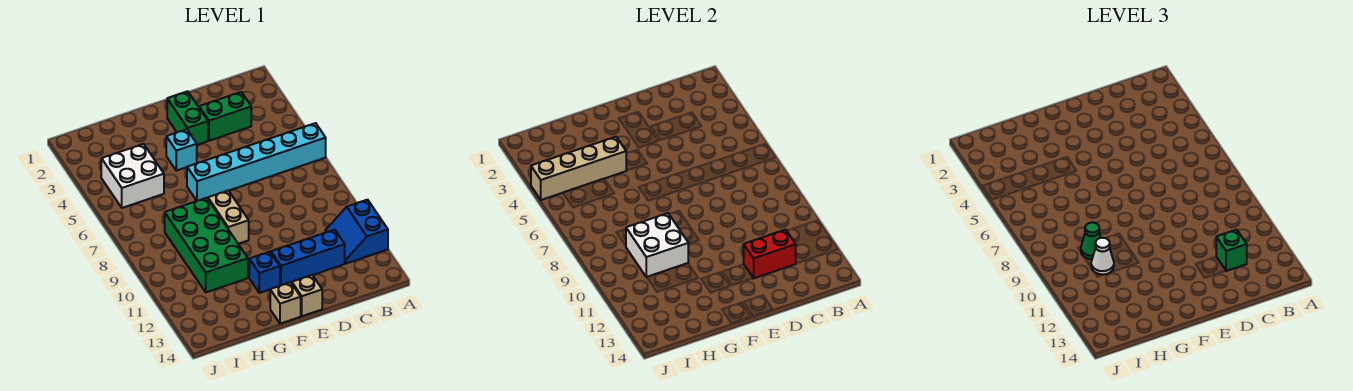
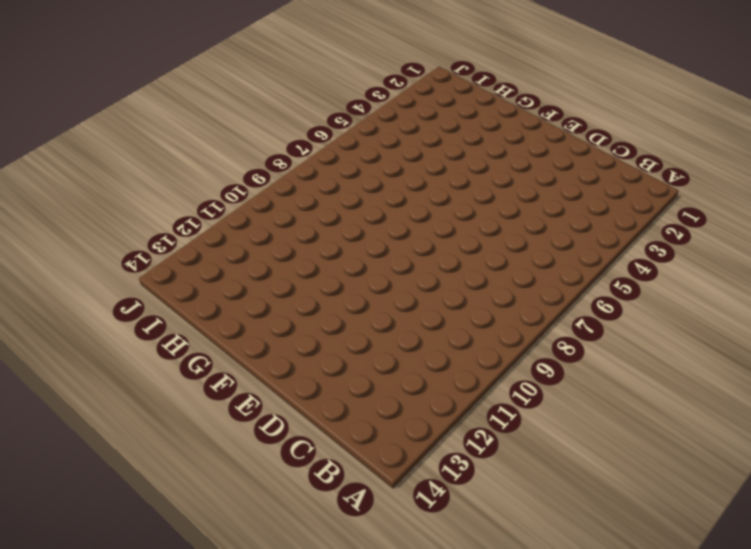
none -> cyan 1x6 brick [187,123,326,201]
none -> blue 2x2 slope [325,200,388,264]
none -> green 1x2 brick [199,92,251,141]

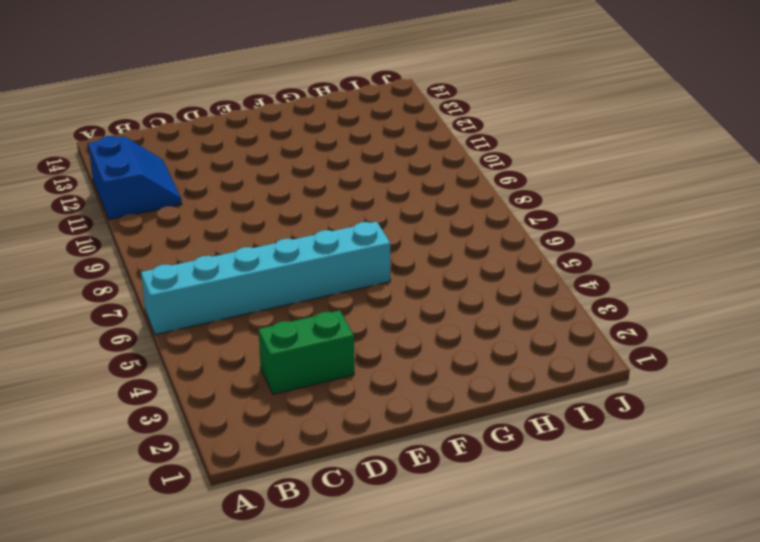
none -> blue 1x3 brick [271,230,345,285]
none -> green 1x2 brick [167,91,208,145]
none -> tan 1x1 brick [292,275,322,316]

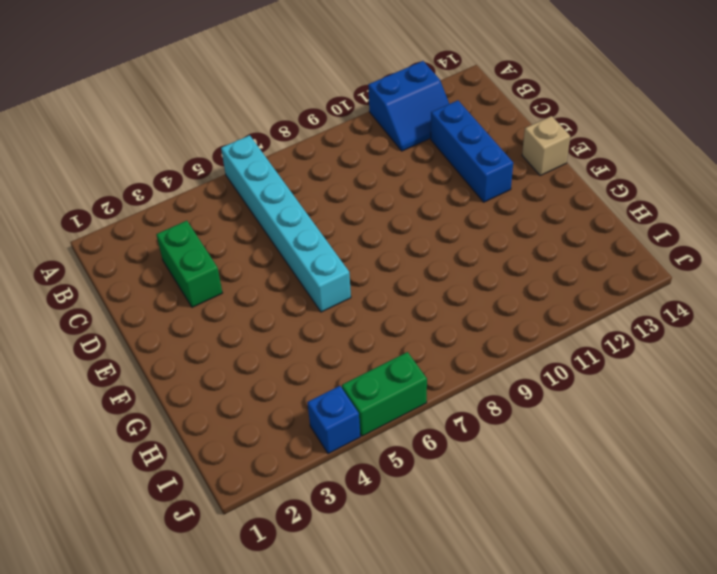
blue 1x1 brick [307,386,360,454] -> blue 1x1 brick moved to [249,252,280,293]
green 1x2 brick [342,352,427,436] -> green 1x2 brick moved to [167,91,208,145]
none -> cyan 1x1 brick [166,129,197,171]
none -> tan 1x2 brick [208,190,249,244]
none -> tan 1x1 brick [270,282,301,324]

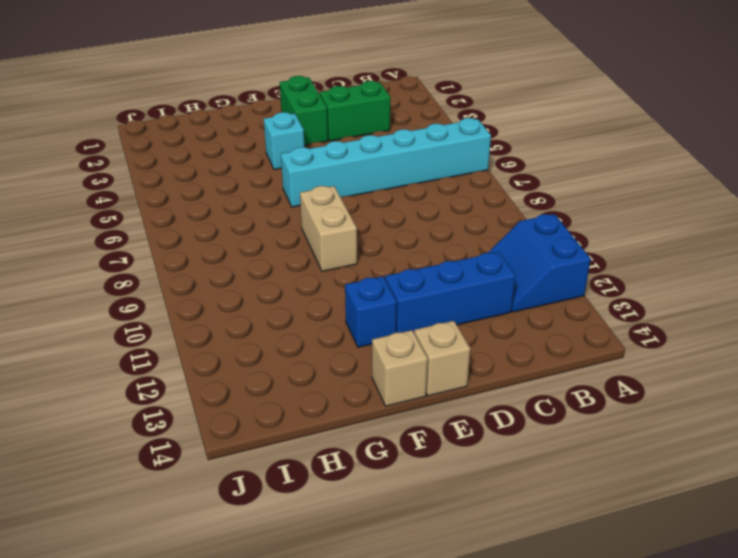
none -> green 2x4 brick [165,198,248,292]
none -> white 2x2 brick [101,144,164,208]
none -> red 1x2 brick [744,230,796,278]

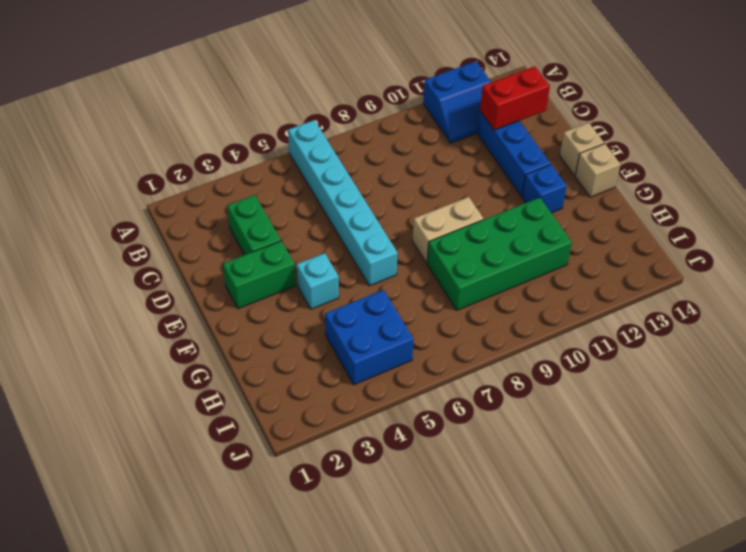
red 1x2 brick [480,66,550,130] -> red 1x2 brick turned to [744,230,796,278]
blue 2x2 brick [325,290,414,385] -> white 2x2 brick [101,144,164,208]
none -> tan 1x4 brick [531,137,626,200]
none -> white 2x2 brick [626,213,688,277]
none -> green 1x1 brick [1216,230,1247,271]

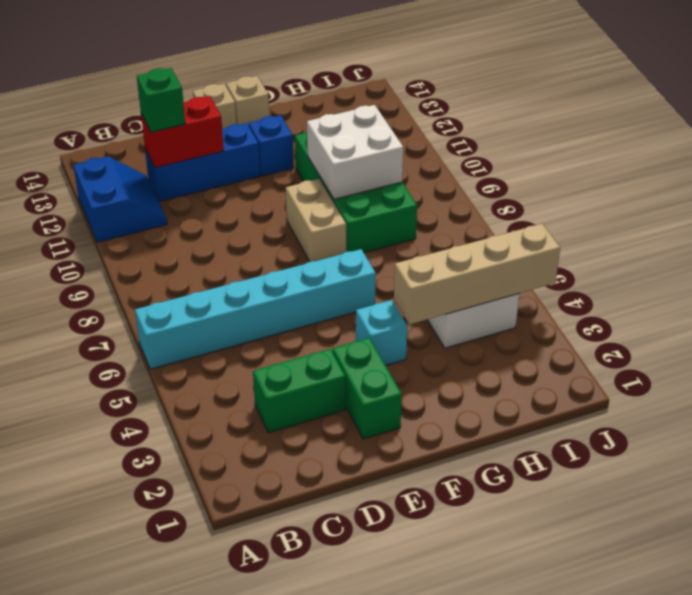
none -> green 1x1 cone [1081,222,1101,259]
none -> white 1x1 cone [1091,238,1114,274]

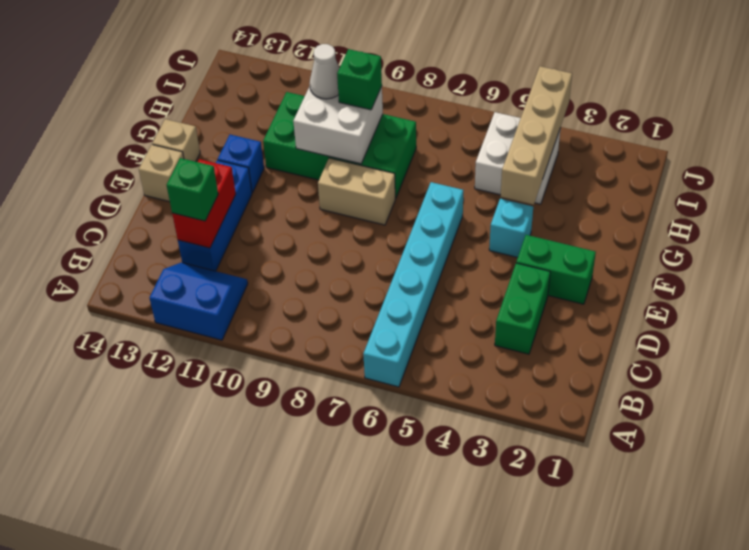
green 1x1 brick [337,49,382,110] -> green 1x1 cone [1081,222,1101,259]

